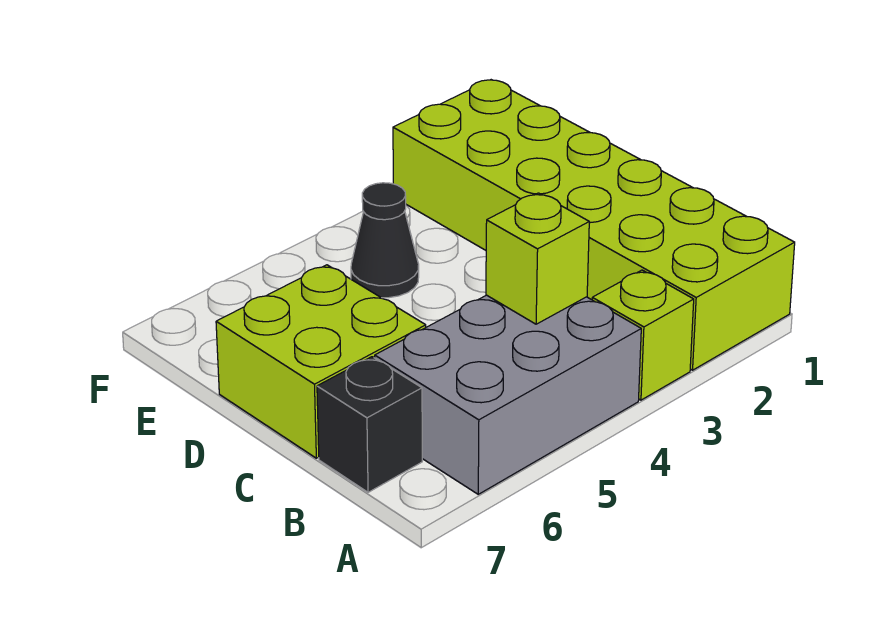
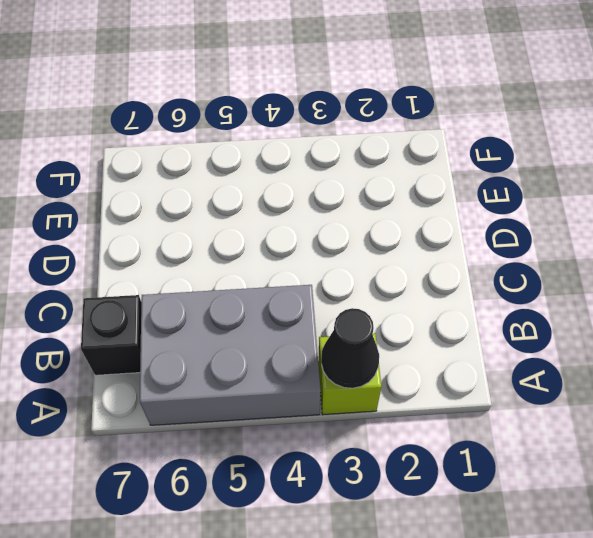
black 1x1 cone [321,308,379,388] -> black 1x1 cone moved to [351,183,419,298]
none -> lime 2x6 brick [393,80,795,370]
none -> lime 2x2 brick [216,265,426,458]

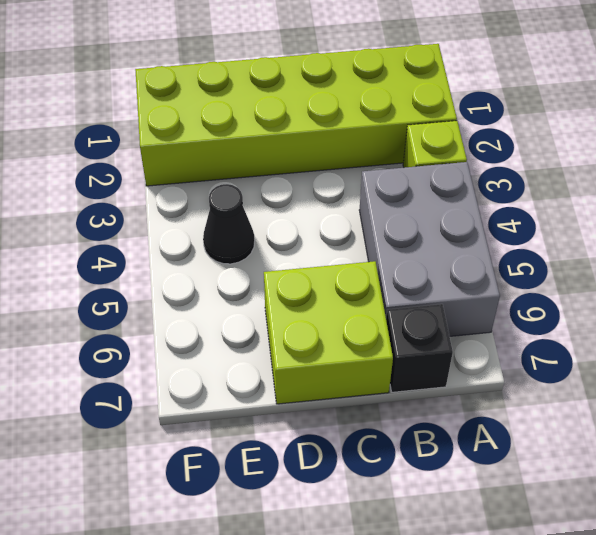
none -> lime 1x1 brick [486,193,589,324]

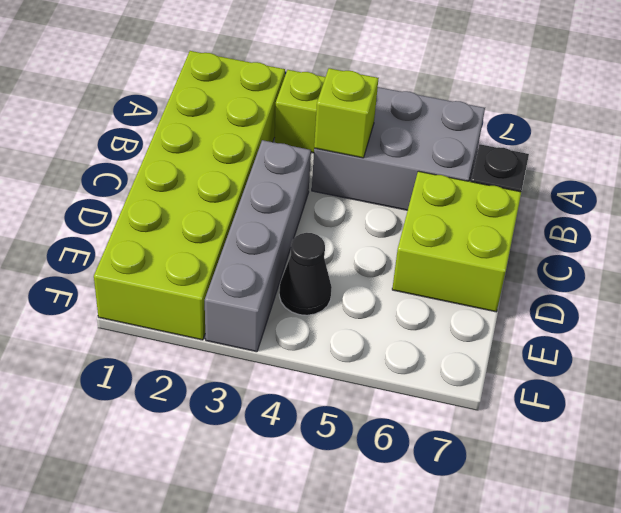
grey 1x4 brick [205,140,311,352] -> none

